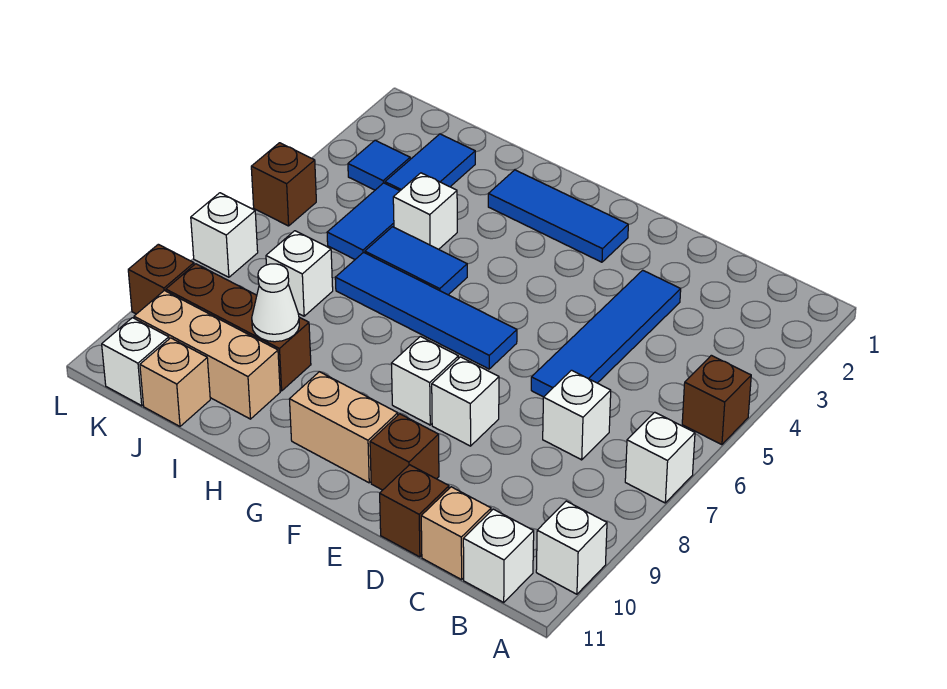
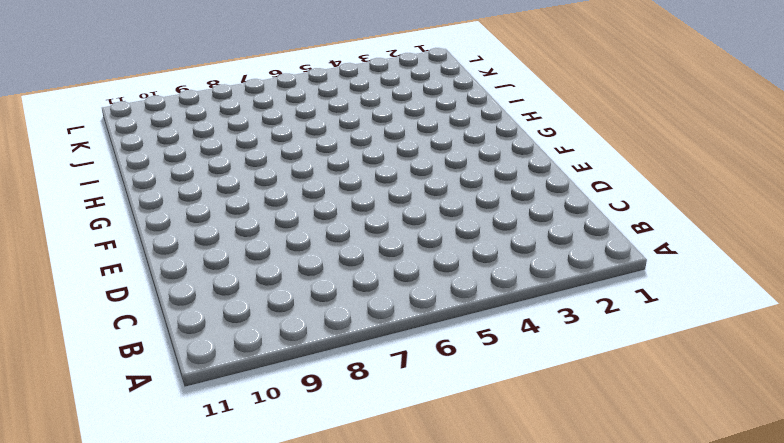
none -> brown 1x1 brick [682,355,751,445]
none -> white 1x1 brick [625,412,695,503]
none -> white 1x1 brick [536,501,607,594]

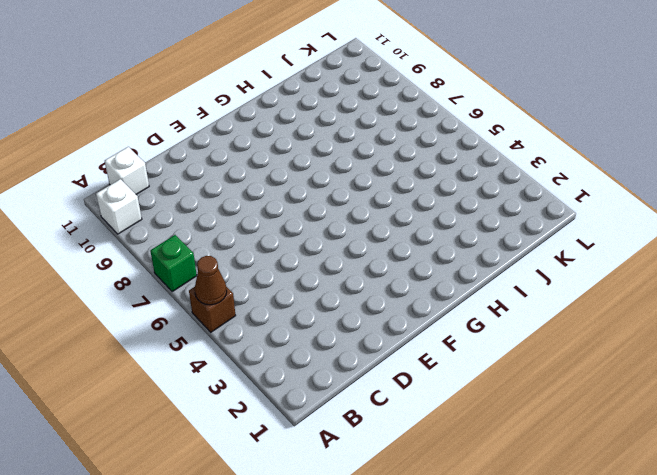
brown 1x1 cone [195,256,227,305] -> none
green 1x1 brick [150,235,197,292] -> white 1x1 brick [625,412,695,503]
none -> white 1x1 brick [543,370,611,460]
none -> tan 1x1 brick [421,487,491,580]
none -> blue 1x4 tile [531,270,681,397]

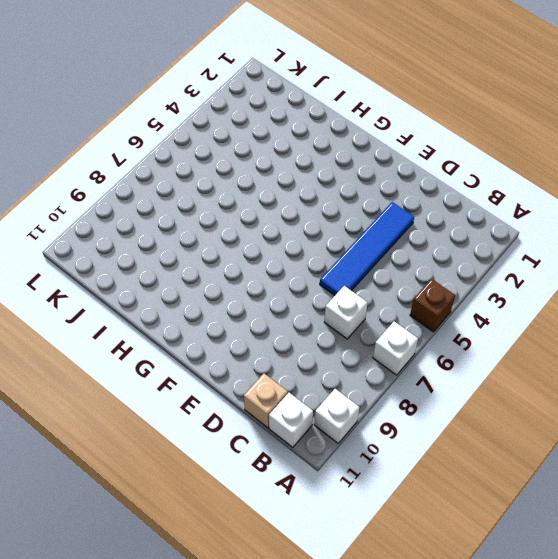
none -> brown 1x1 brick [380,465,449,557]
none -> white 1x1 brick [432,357,499,446]
none -> brown 1x1 brick [370,414,439,490]

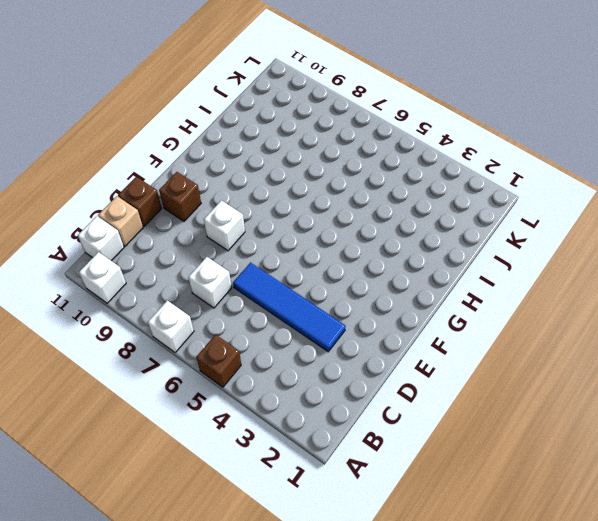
none -> blue 1x3 tile [488,170,628,262]
none -> blue 1x4 tile [335,252,517,369]
none -> white 1x1 brick [391,336,458,425]

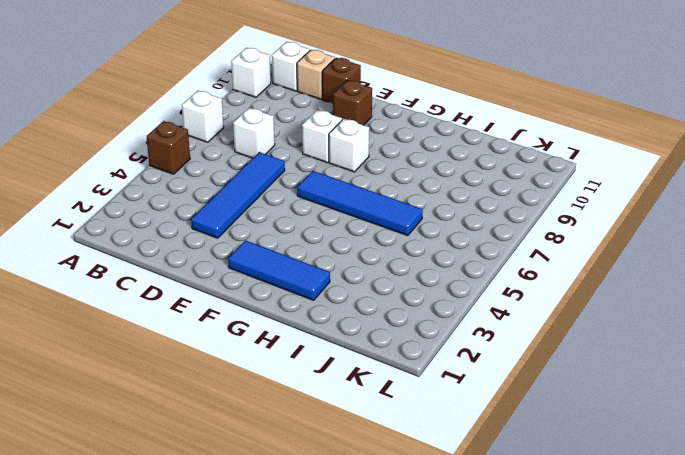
none -> tan 1x2 brick [289,372,398,483]
none -> blue 1x2 tile [365,227,467,295]
none -> white 1x1 brick [393,173,457,249]

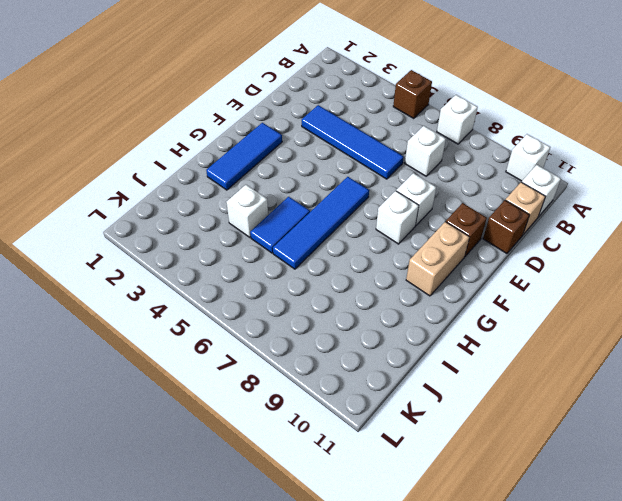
none -> brown 1x3 brick [166,264,311,391]
none -> tan 1x3 brick [134,290,280,419]
none -> blue 1x2 tile [385,134,475,191]

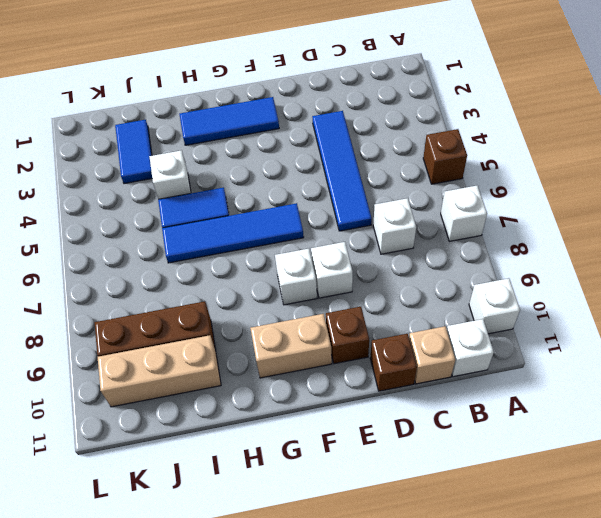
none -> blue 1x2 tile [327,183,399,259]
none -> white 1x1 brick [266,231,333,316]
none -> tan 1x1 brick [140,338,210,426]

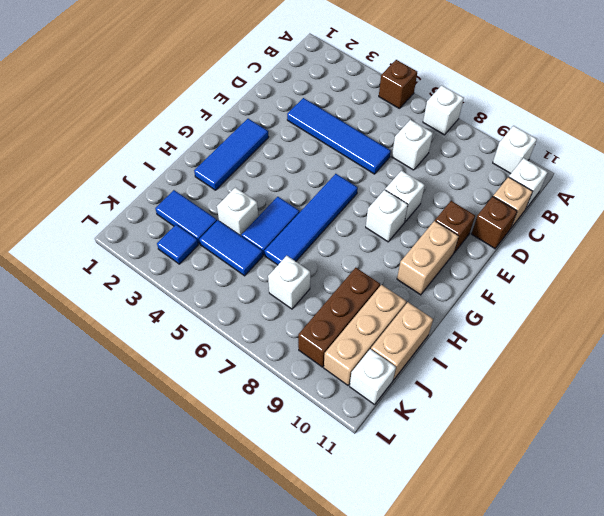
tan 1x2 brick [371,302,433,380] -> tan 1x1 brick [140,338,210,426]
none -> brown 1x1 brick [251,143,316,226]
none -> white 1x1 brick [191,193,258,277]
none -> brown 1x1 brick [128,244,194,314]

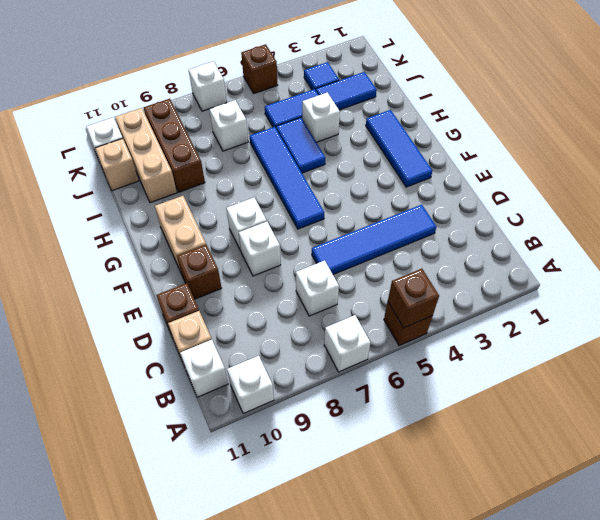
brown 1x1 brick [388,269,439,328] -> brown 1x1 brick moved to [128,244,194,314]
none -> white 1x1 cone [252,264,299,342]

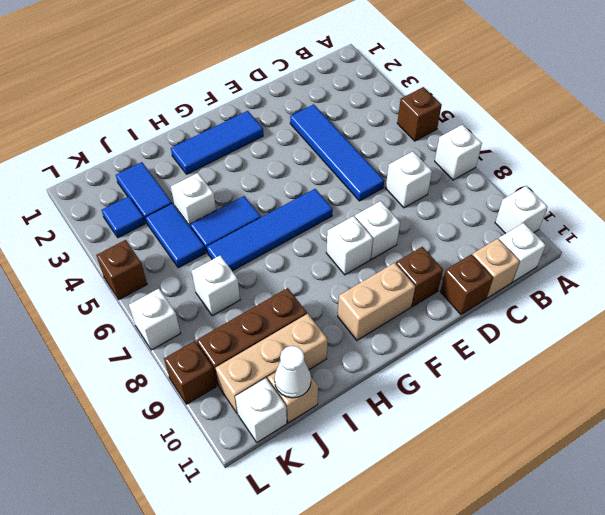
white 1x1 cone [274,346,311,398] -> white 1x1 cone moved to [252,264,299,342]

